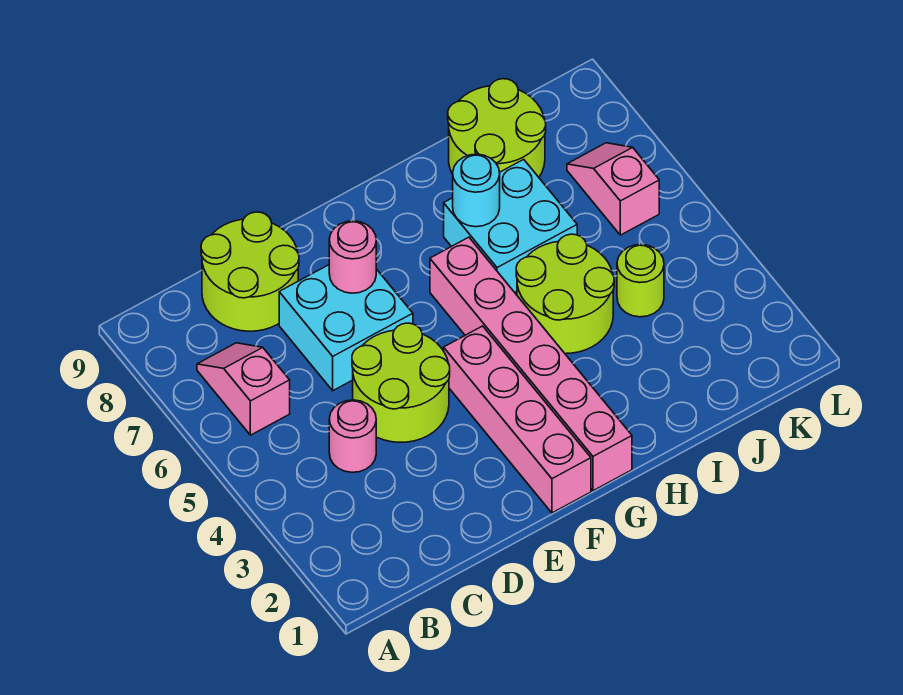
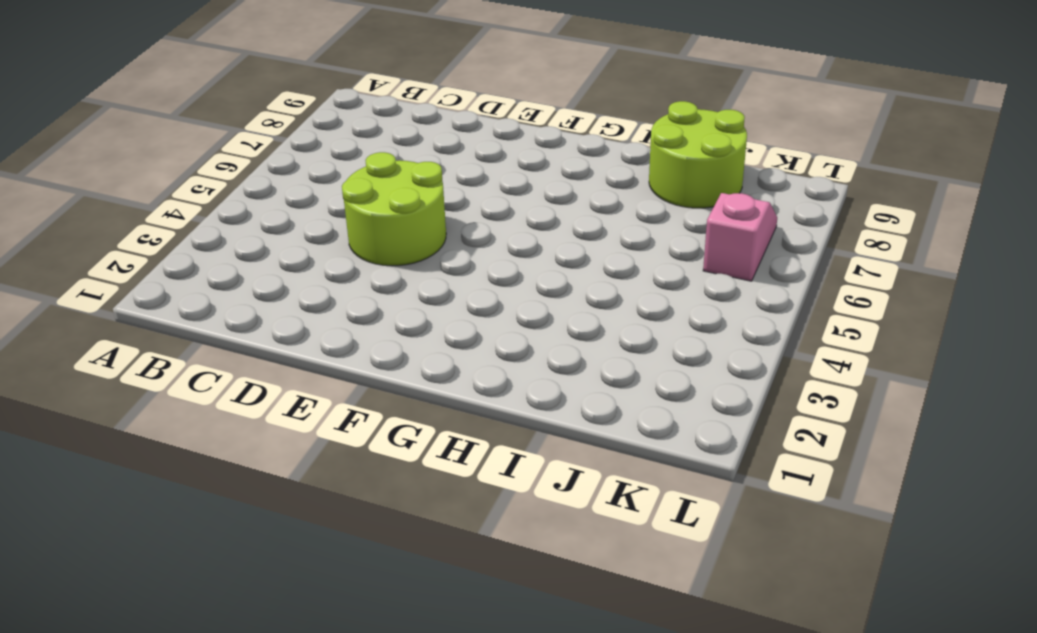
none -> pink 1x2 slope [197,343,290,435]
none -> pink 1x1 round brick [329,400,376,472]
none -> lime 2x2 round brick [201,212,299,331]

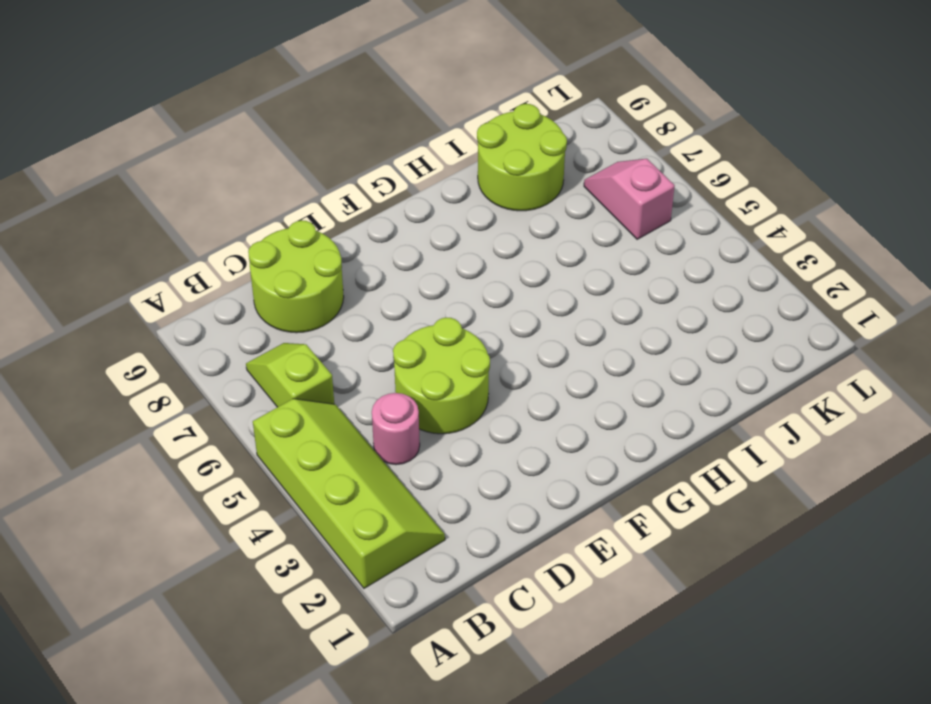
lime 2x4 slope [253,399,445,588] -> none
lime 1x2 slope [246,343,334,407] -> pink 1x2 slope [197,343,290,435]
none -> cyan 2x2 brick [279,265,413,391]
none -> pink 1x4 brick [444,326,591,513]
none -> pink 1x6 brick [430,237,632,491]

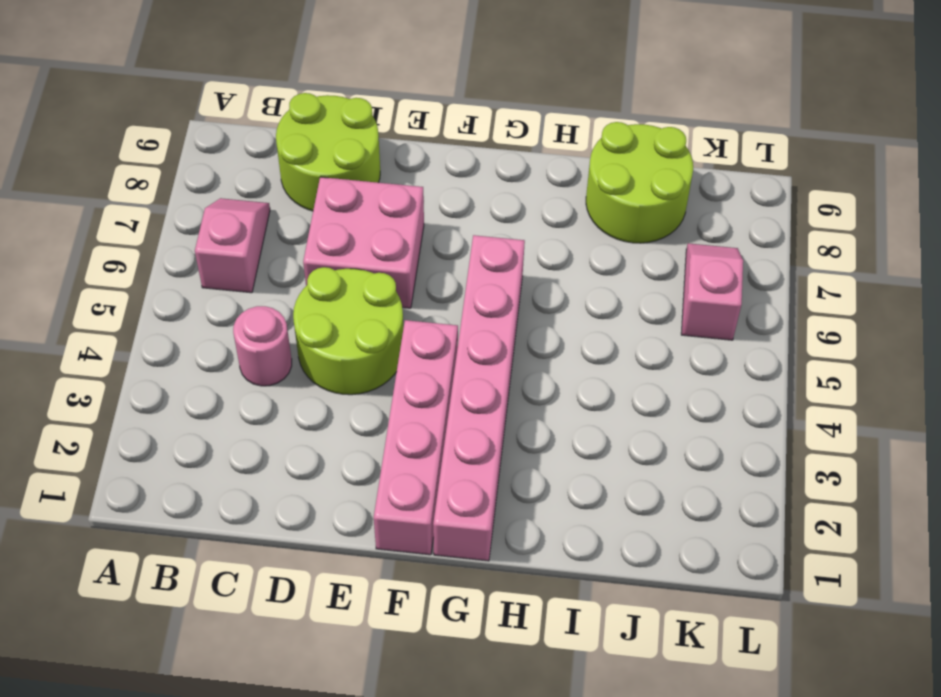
pink 2x2 brick [303,177,424,308] -> cyan 2x2 brick [279,265,413,391]
none -> lime 2x2 round brick [516,234,614,354]
none -> cyan 2x2 brick [444,159,577,292]
none -> lime 1x1 round brick [617,244,664,317]

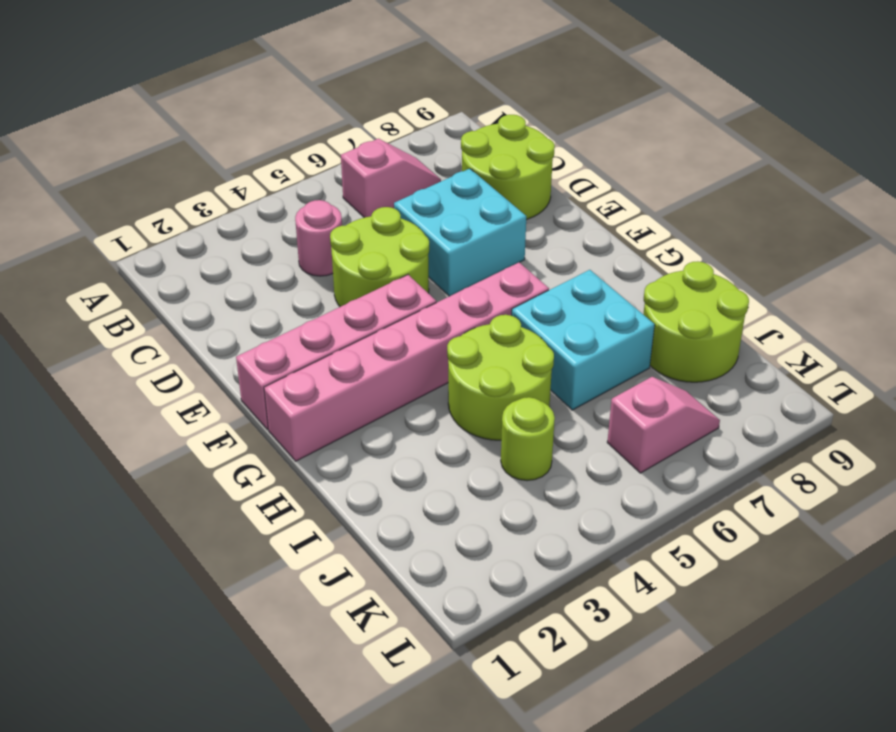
none -> pink 1x1 round brick [329,221,376,293]
none -> cyan 1x1 round brick [453,154,500,227]

